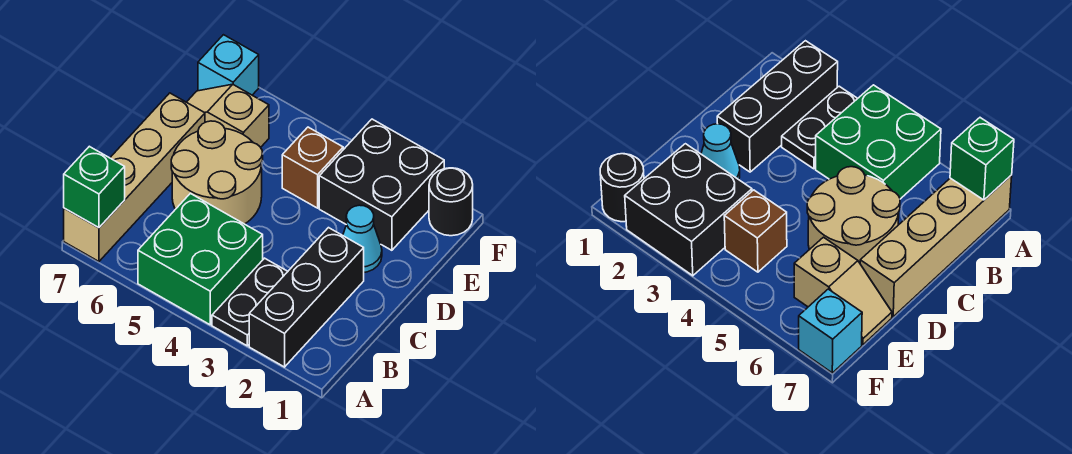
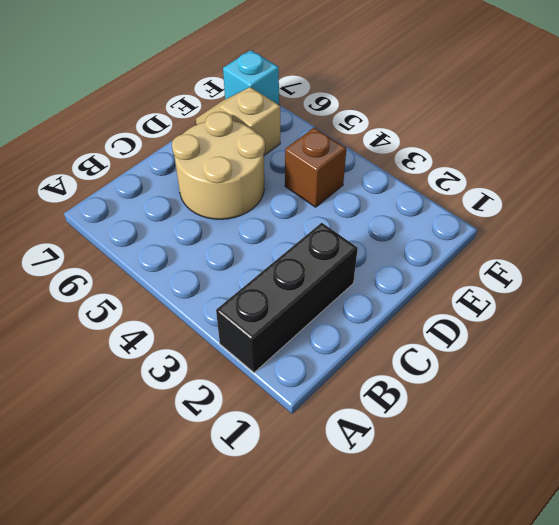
none -> black 1x2 plate [212,258,288,346]
none -> green 2x2 brick [138,193,263,325]
none -> tan 1x4 brick [64,93,205,261]

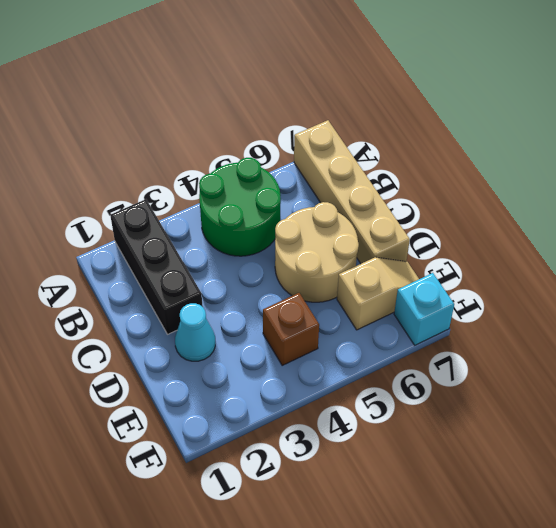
green 2x2 round brick [199,158,281,256] -> green 2x2 brick [138,193,263,325]
none -> black 1x2 plate [212,258,288,346]
none -> black 2x2 brick [319,119,444,250]
none -> black 1x1 round brick [429,168,473,236]

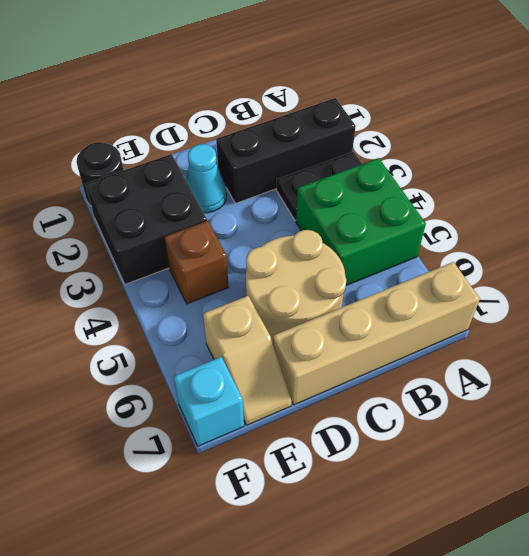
none -> green 1x1 brick [64,146,125,227]

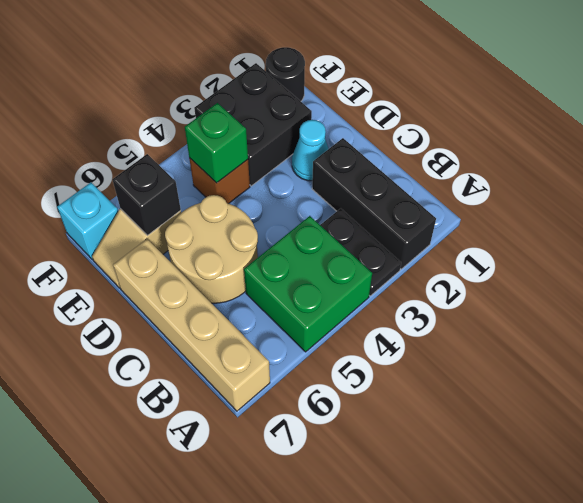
green 1x1 brick [185,103,248,183] -> green 1x1 brick moved to [64,146,125,227]
black 1x1 brick [112,154,181,235] -> none

